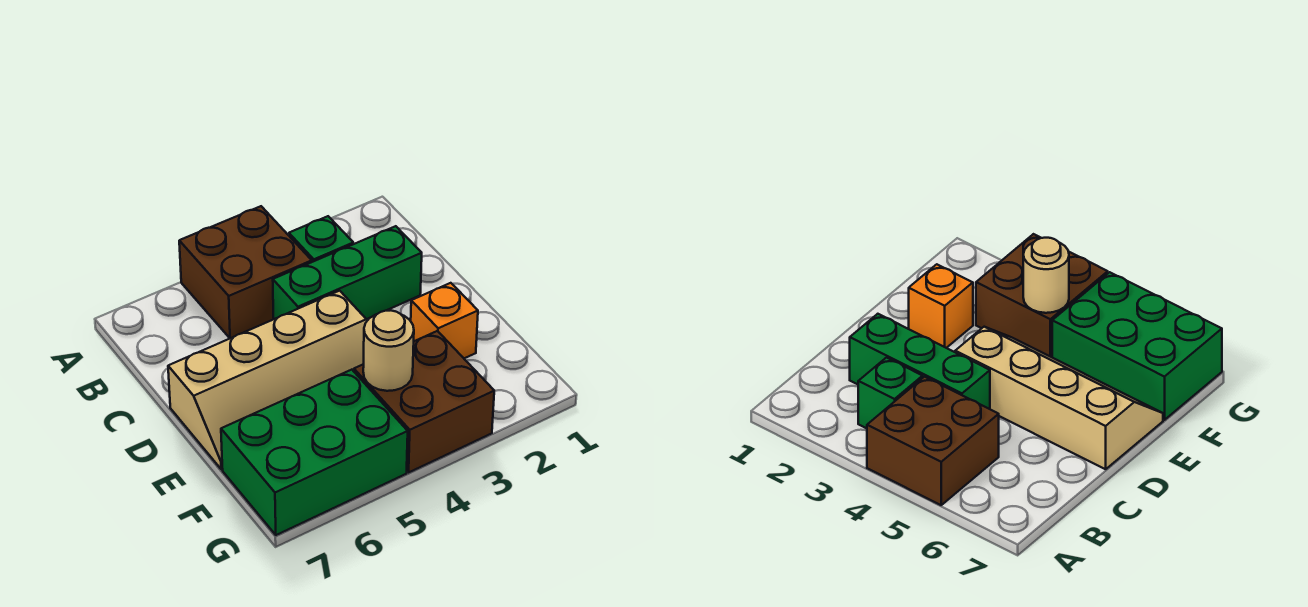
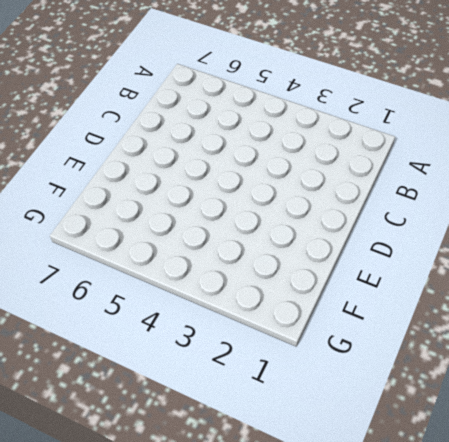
none -> brown 2x2 brick [179,206,312,338]
none -> green 1x1 brick [289,216,353,262]

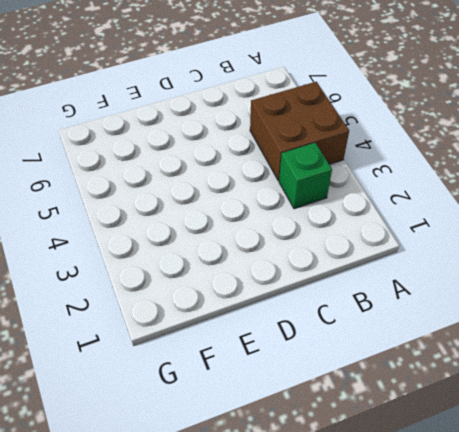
none -> green 1x3 brick [273,226,422,319]
none -> tan 2x4 slope [168,291,367,469]

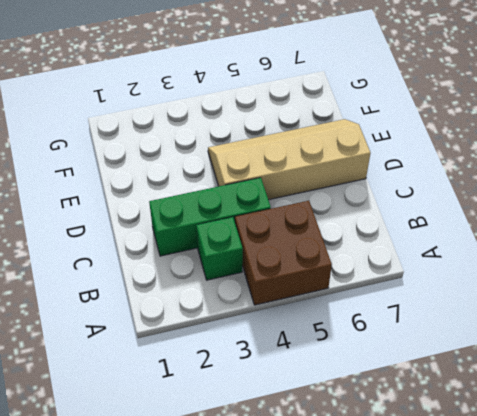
none -> orange 1x1 brick [411,283,478,358]
none -> brown 2x2 brick [354,331,494,472]

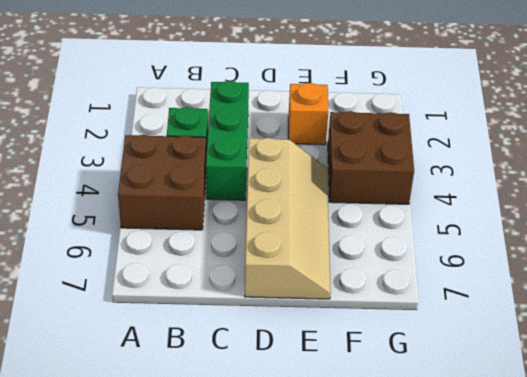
none -> green 2x3 brick [221,370,408,535]
none -> tan 1x1 round brick [363,310,414,391]

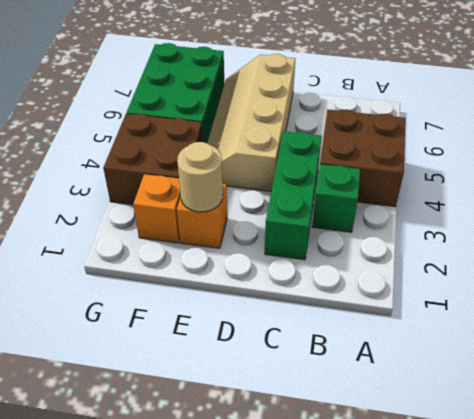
tan 1x1 round brick [177,142,223,212] -> tan 1x1 round brick moved to [363,310,414,391]
orange 1x1 brick [133,174,181,243] -> none

